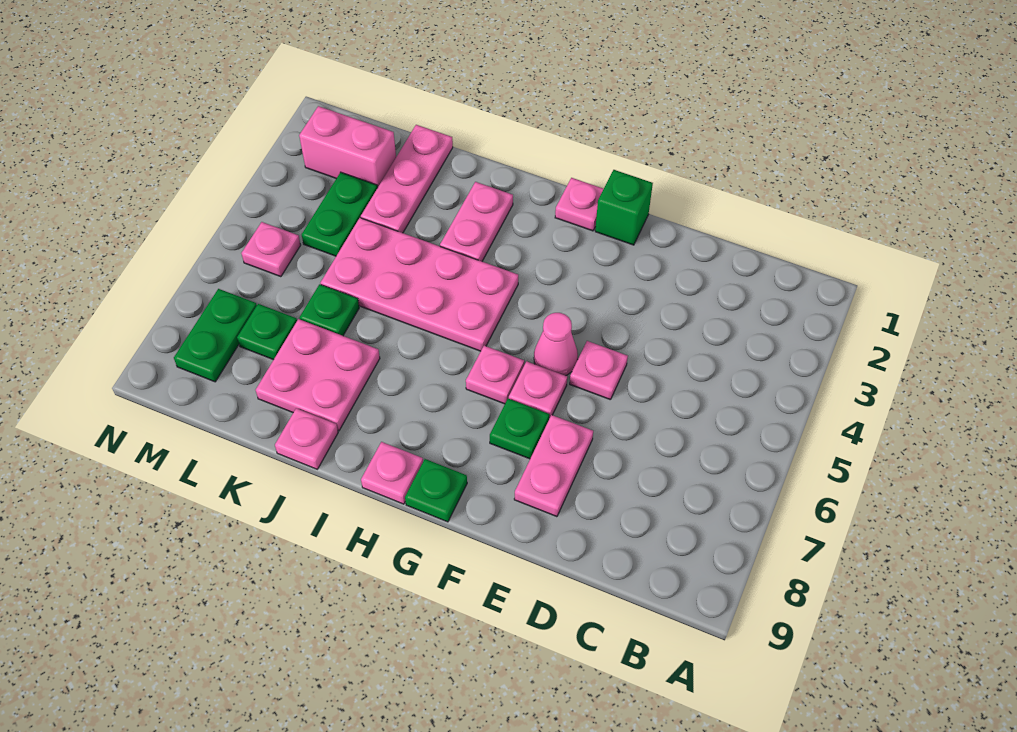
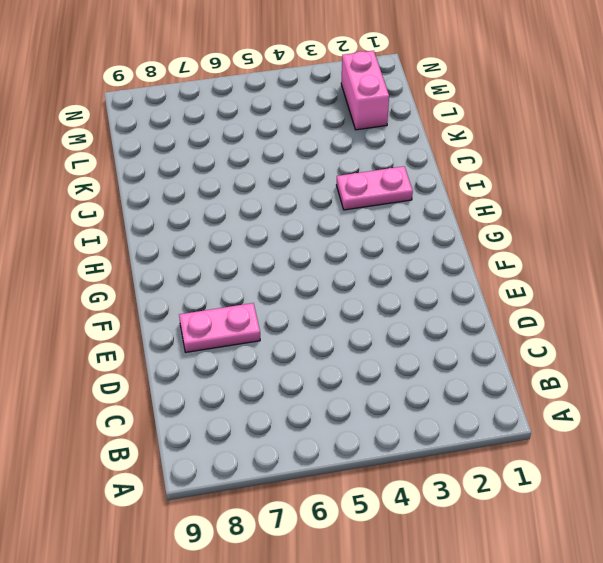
none -> pink 1x1 plate [570,341,628,400]
none -> green 1x1 brick [595,170,653,245]
none -> pink 1x1 cone [534,313,578,376]

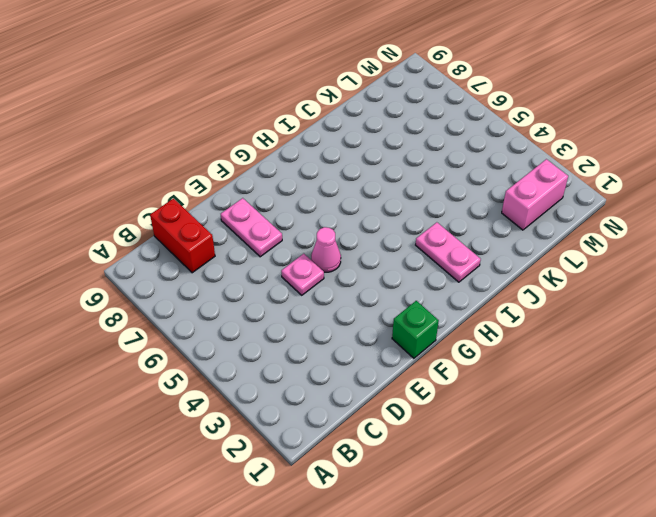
red 1x2 brick [150,199,215,273] -> none
none -> pink 1x1 plate [509,361,567,419]
none -> green 1x1 plate [490,398,549,459]
none -> pink 1x1 plate [555,178,603,231]

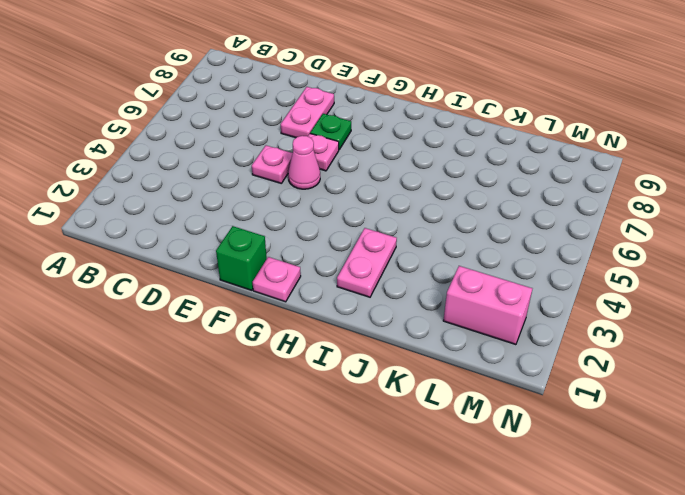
none -> pink 1x1 plate [466,346,524,404]
none -> green 1x1 plate [405,459,467,522]
none -> pink 2x4 plate [321,218,518,351]

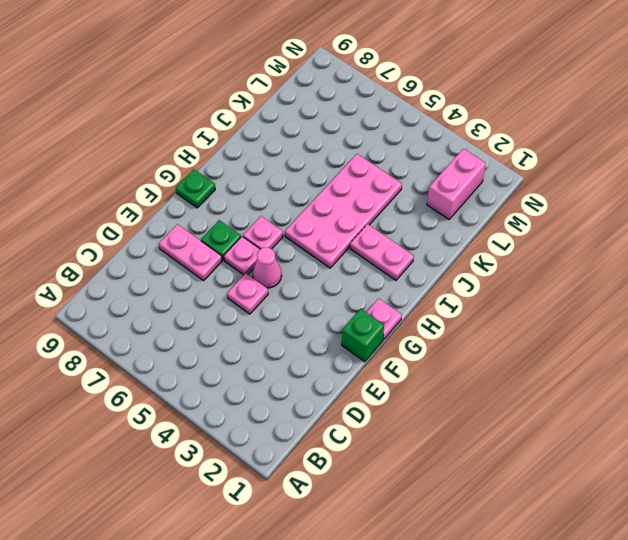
none -> pink 1x1 plate [361,442,423,504]
none -> pink 2x2 plate [256,319,380,431]
none -> pink 1x1 plate [275,408,338,469]

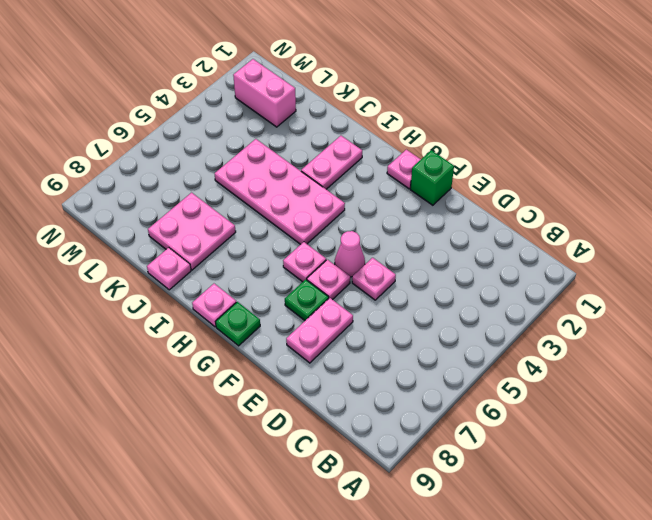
none -> pink 1x3 plate [361,125,453,233]
none -> green 1x1 plate [300,284,359,336]
none -> green 1x2 plate [302,172,377,256]

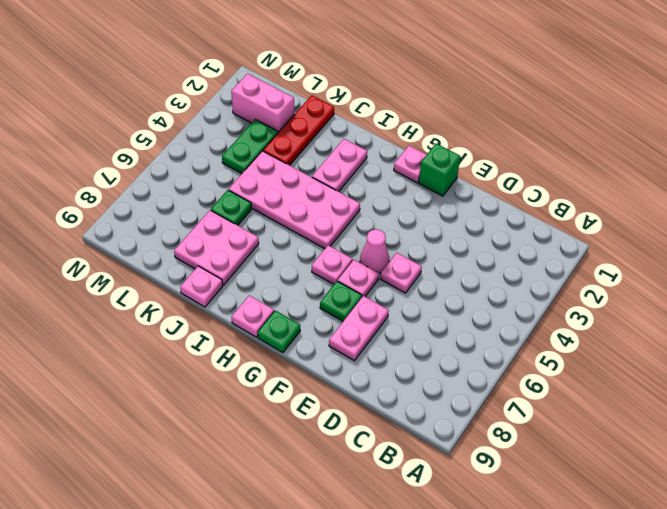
red 1x3 plate [263,95,334,165] -> pink 1x3 plate [361,125,453,233]
none -> green 1x1 plate [237,304,297,360]
none -> pink 1x1 plate [242,222,301,277]
none -> green 1x2 plate [174,289,257,382]

